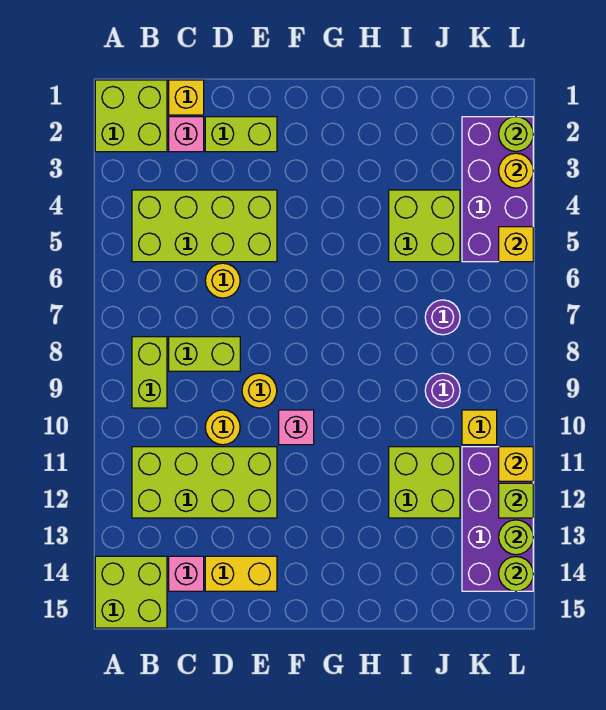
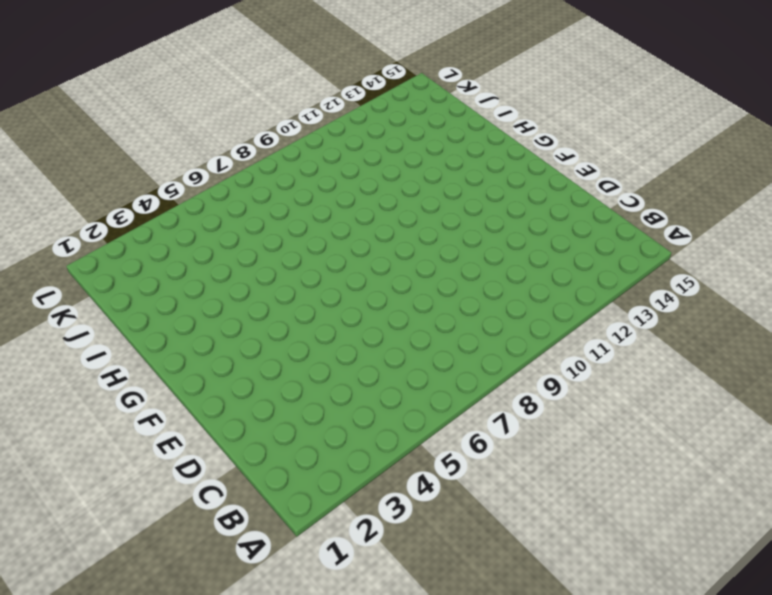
none -> lime 2x2 brick [95,80,167,152]
none -> lime 2x2 brick [95,556,167,628]
none -> lime 2x4 brick [132,190,277,262]

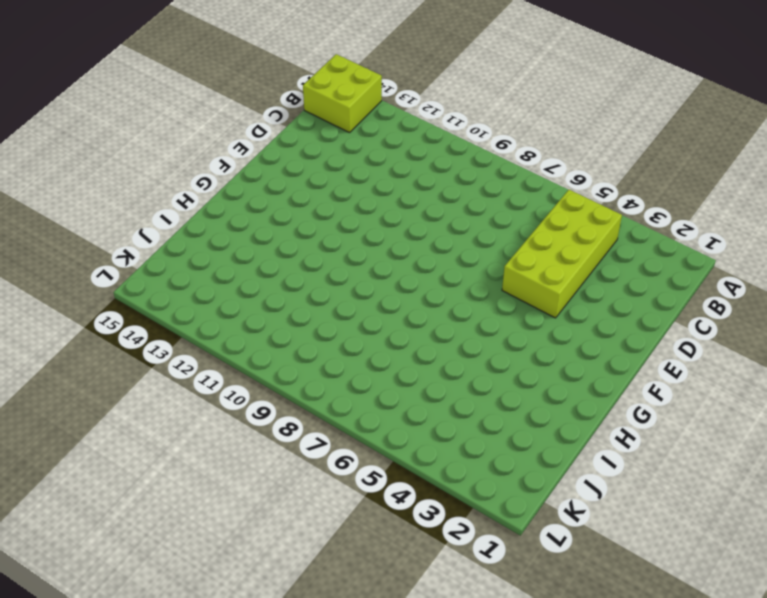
none -> lime 2x2 brick [95,80,167,152]
none -> lime 1x2 brick [132,337,167,408]
none -> lime 2x4 brick [132,447,277,518]

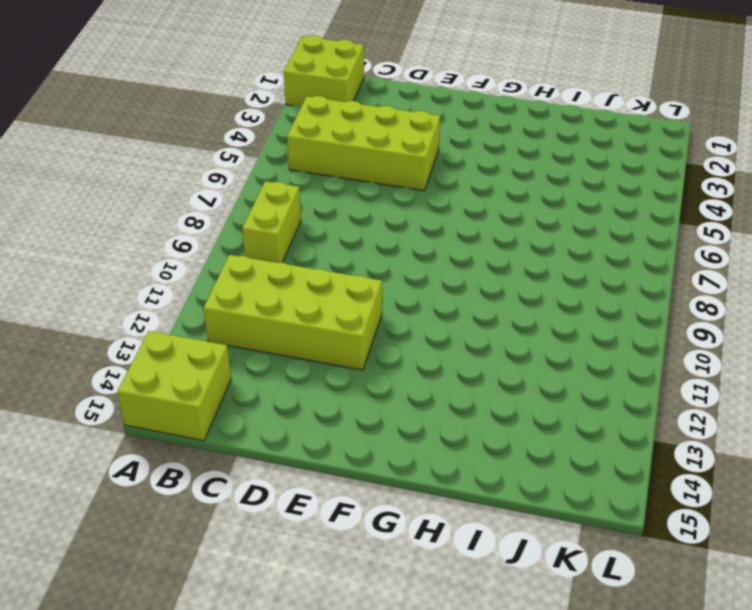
none -> yellow 1x1 brick [169,80,204,115]
none -> pink 1x1 brick [169,117,204,152]
none -> lime 1x2 brick [169,337,240,371]

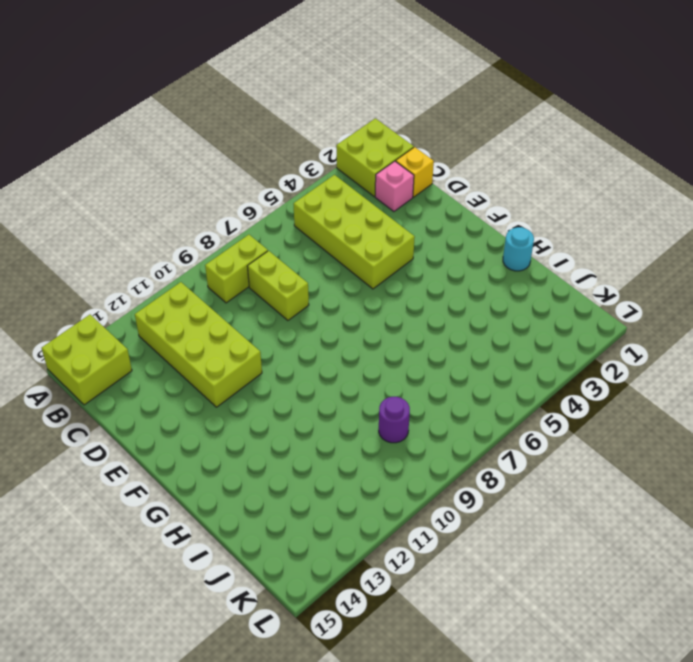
cyan 1x1 round brick [503,227,534,271] -> none
none -> pink 1x1 brick [169,556,204,591]
none -> lime 1x2 brick [205,117,277,152]
none -> yellow 1x1 round brick [205,263,240,298]

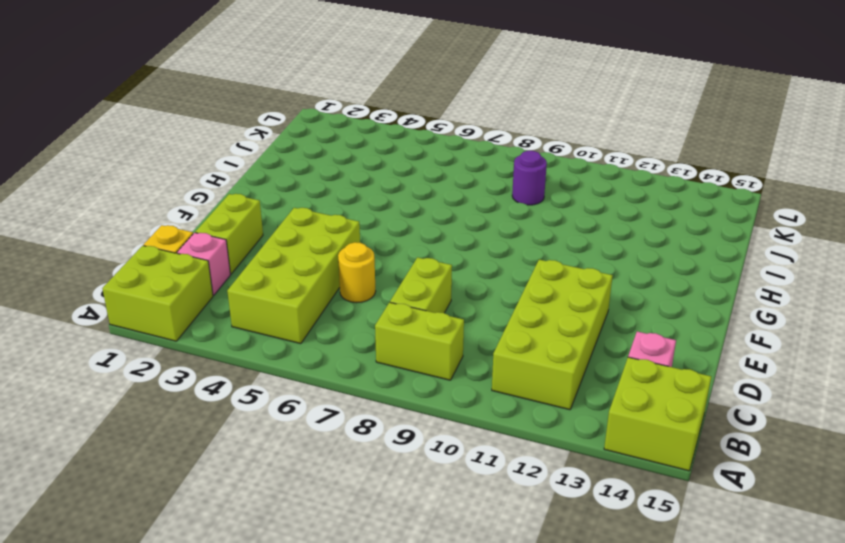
none -> yellow 1x1 round brick [205,410,240,445]
none -> yellow 1x2 brick [205,556,277,591]
none -> yellow 1x1 round brick [242,373,277,408]

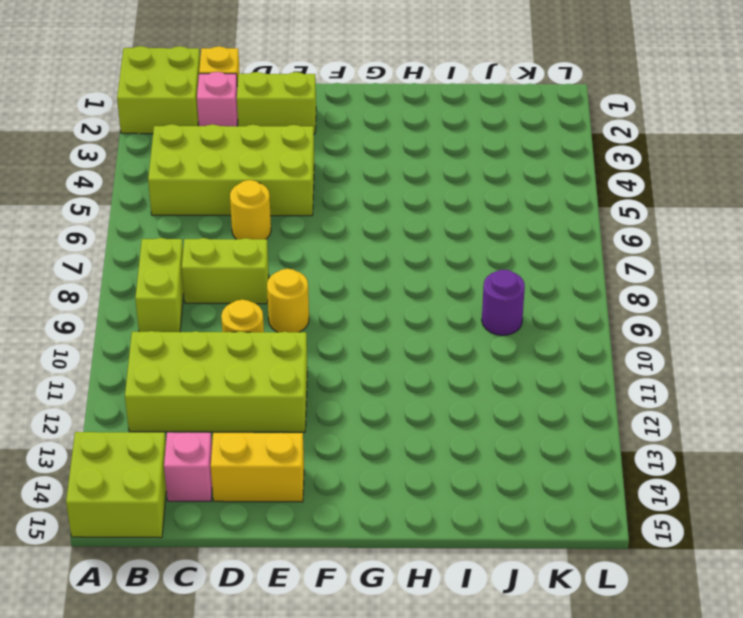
none -> pink 1x1 brick [279,410,314,445]
none -> lime 2x2 brick [389,190,460,262]
none -> lime 2x2 brick [389,447,460,518]

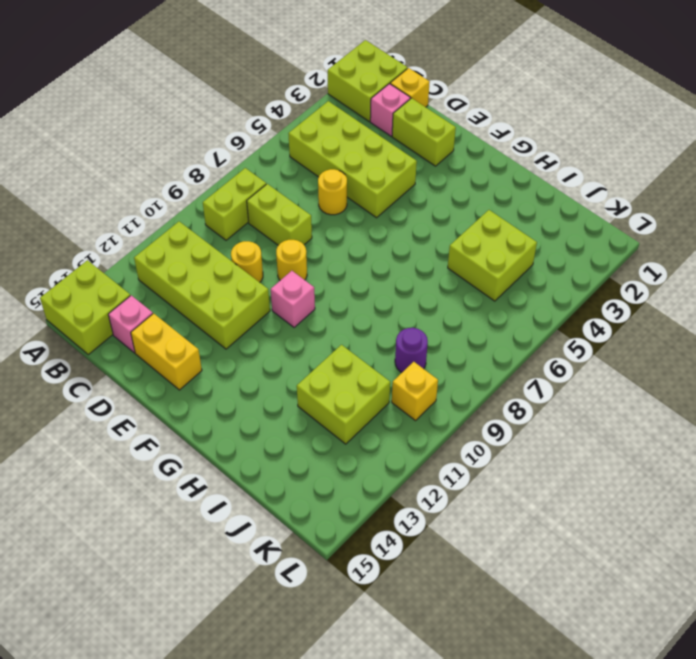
none -> purple 1x1 round brick [425,300,460,335]
none -> purple 2x4 brick [462,117,533,262]
none -> purple 2x4 brick [462,447,533,591]

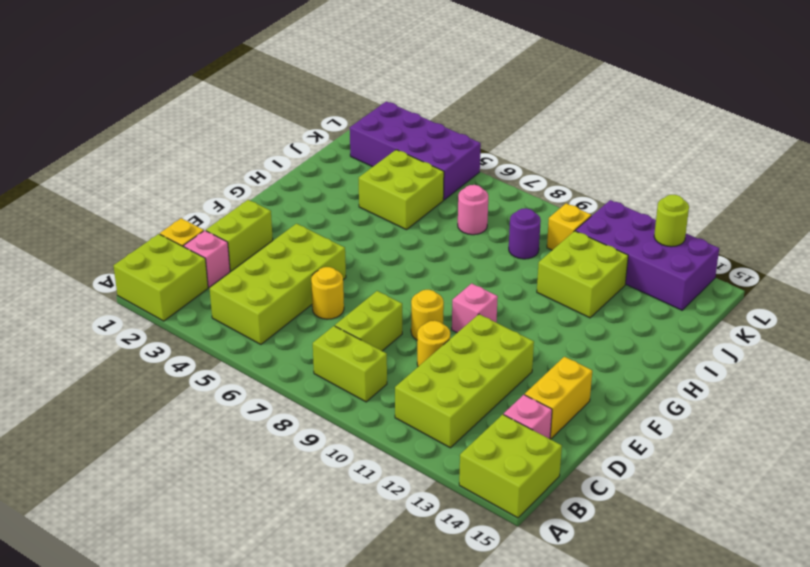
pink 1x1 round brick [458,185,488,235] -> purple 1x1 round brick [425,300,460,335]
none -> lime 1x1 round brick [499,117,533,151]
none -> yellow 1x1 round brick [499,153,533,188]
none -> yellow 1x1 brick [499,227,533,262]

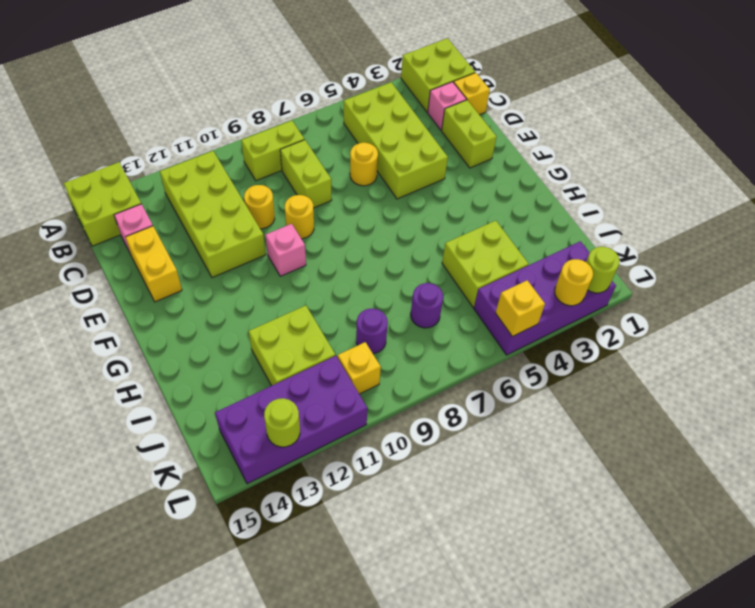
none -> yellow 1x1 brick [499,447,533,481]
none -> lime 1x1 brick [499,483,533,518]
none -> lime 1x1 round brick [499,557,533,591]

